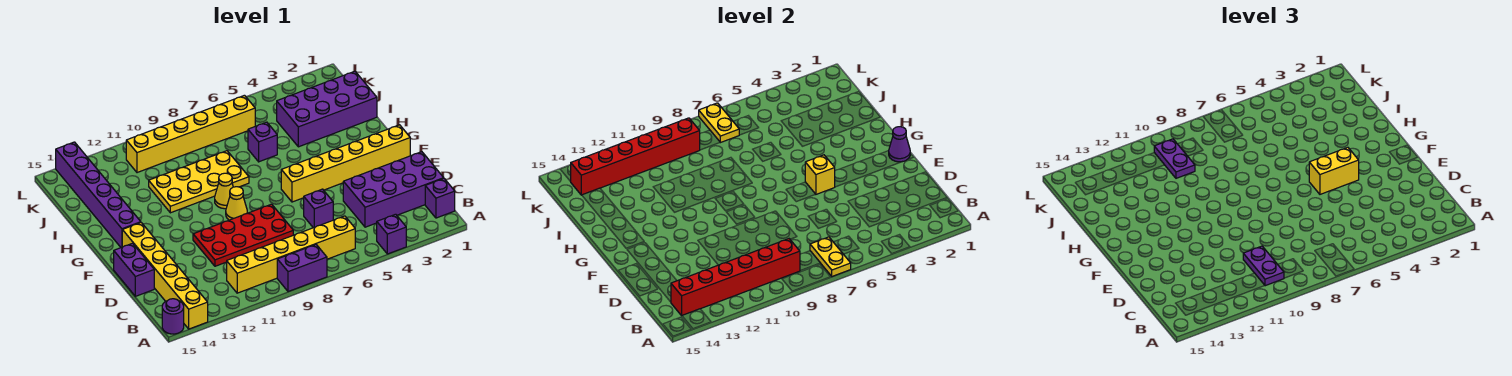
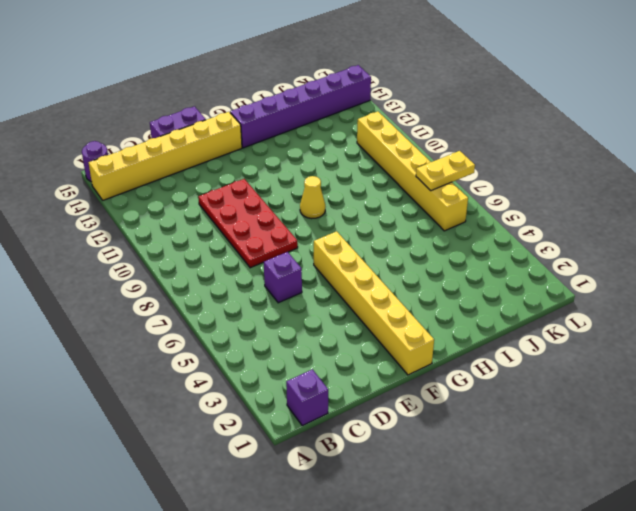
none -> purple 1x1 brick [377,214,406,254]
none -> purple 1x2 brick [277,245,327,292]
none -> yellow 1x6 brick [227,216,355,293]

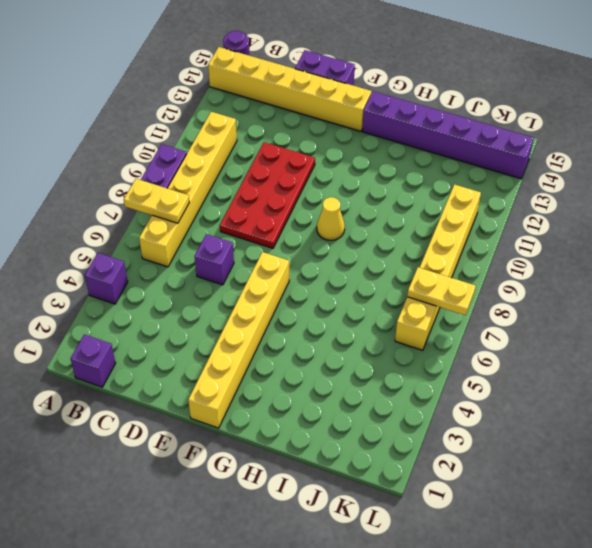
none -> purple 2x4 brick [343,152,444,227]
none -> yellow 1x1 cone [226,187,247,220]
none -> yellow 2x4 plate [149,151,249,213]

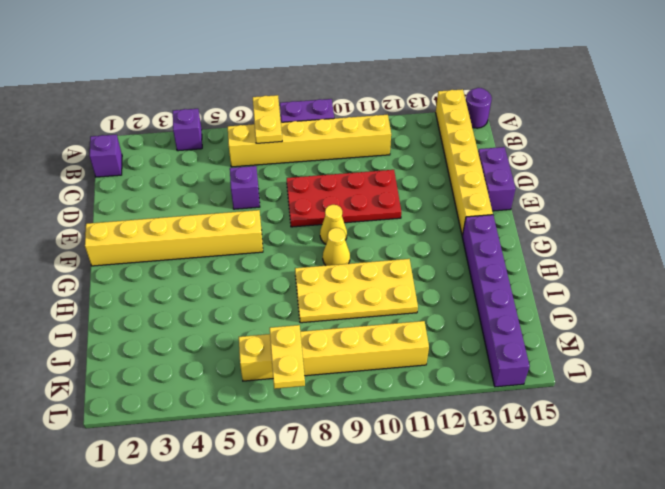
none -> purple 2x4 brick [343,152,444,227]
none -> purple 2x4 brick [277,71,377,147]
none -> purple 1x1 brick [248,122,277,162]

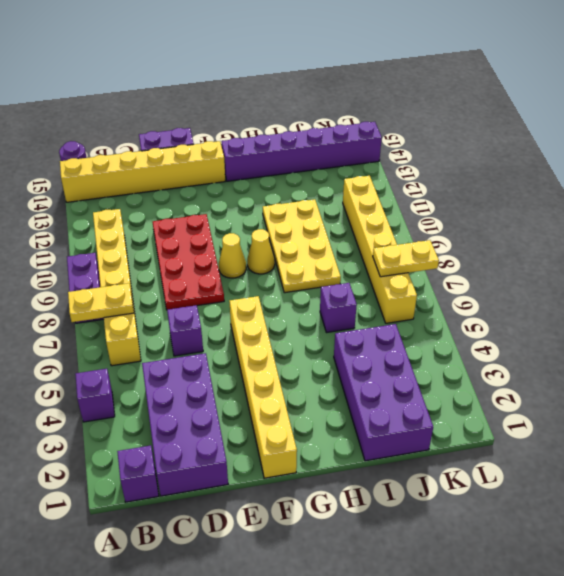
none -> red 1x6 brick [671,239,800,315]
none -> purple 1x1 cone [889,127,910,162]
none -> yellow 1x1 brick [805,155,835,194]

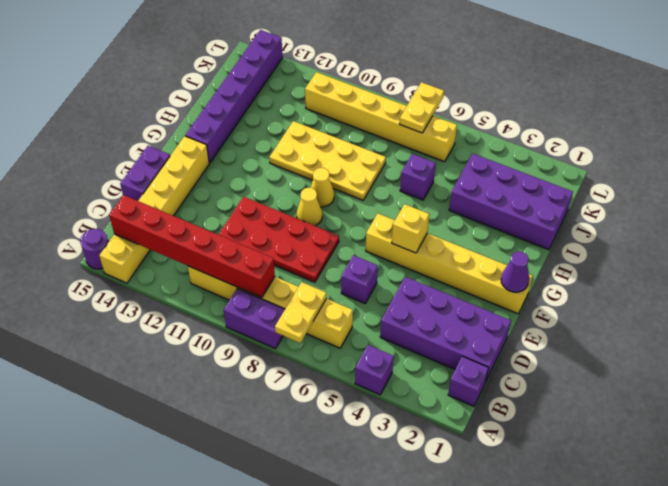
none -> red 1x6 brick [570,118,700,195]
none -> purple 1x2 plate [1243,246,1284,286]
none -> yellow 1x2 brick [1309,147,1359,194]

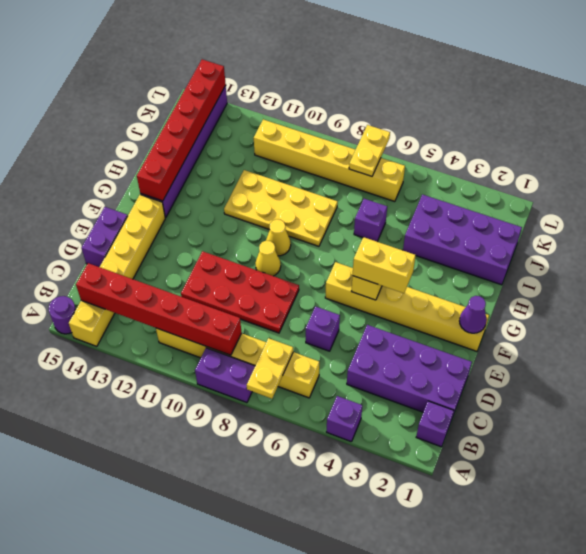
red 1x6 brick [137,59,226,201] -> red 1x6 brick turned to [570,118,700,195]
none -> purple 1x2 plate [1243,246,1284,286]
none -> purple 1x2 plate [1154,139,1195,178]

